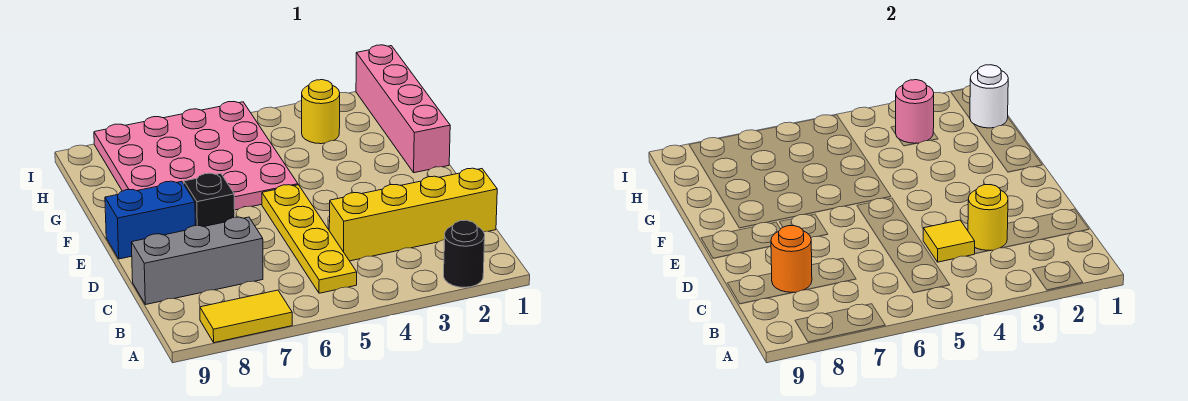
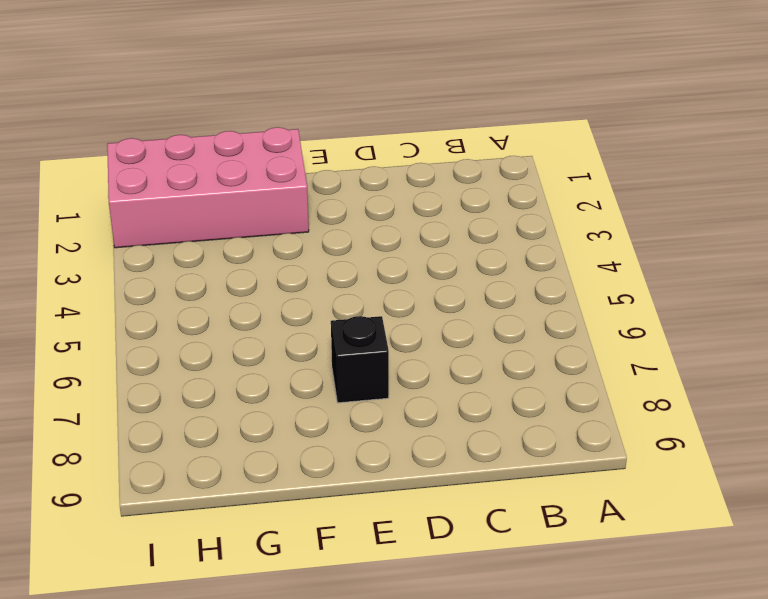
pink 2x4 brick [107,127,309,248] -> pink 1x4 brick [356,45,450,173]
none -> black 1x1 round brick [444,220,485,287]
none -> yellow 1x2 tile [200,290,292,343]
none -> yellow 1x4 plate [262,185,357,293]

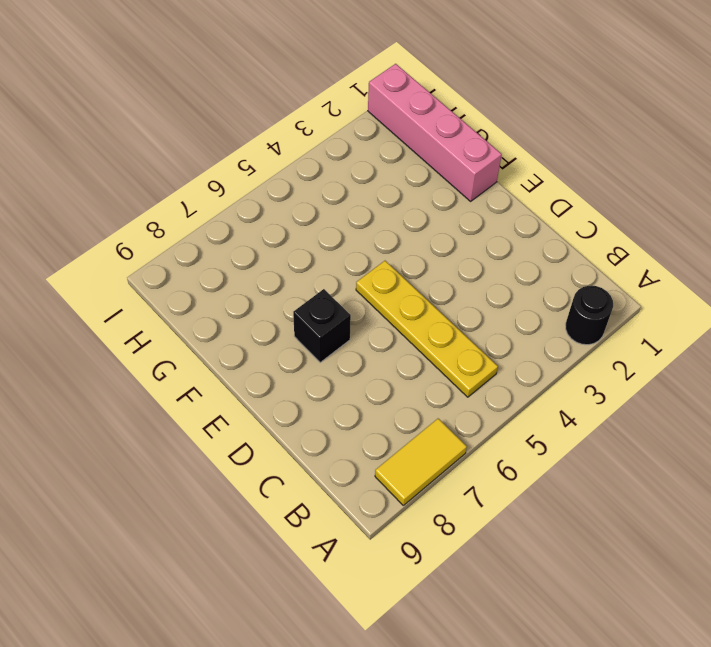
none -> yellow 1x4 brick [329,168,497,261]
none -> grey 1x3 brick [131,217,263,305]
none -> blue 1x2 brick [105,181,195,259]

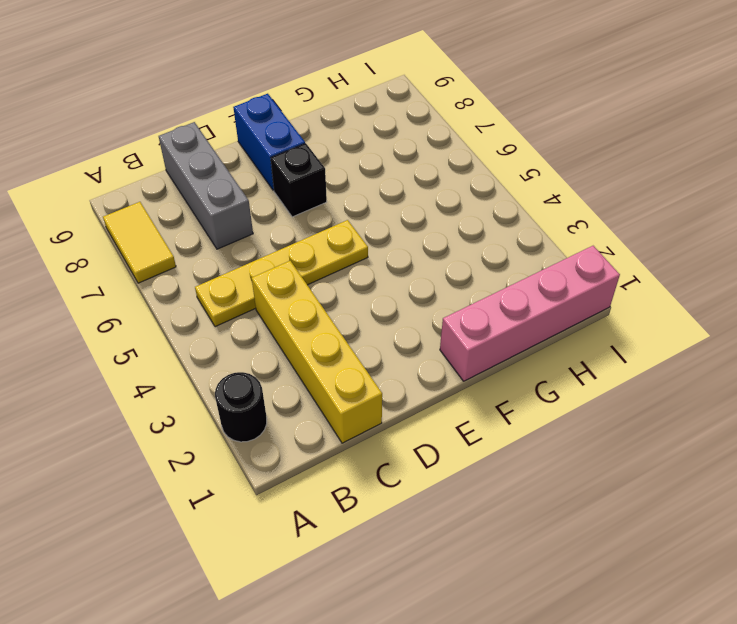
none -> pink 4x4 plate [94,102,298,210]
none -> yellow 1x1 round brick [302,80,340,144]
none -> yellow 1x1 round brick [968,185,1008,251]

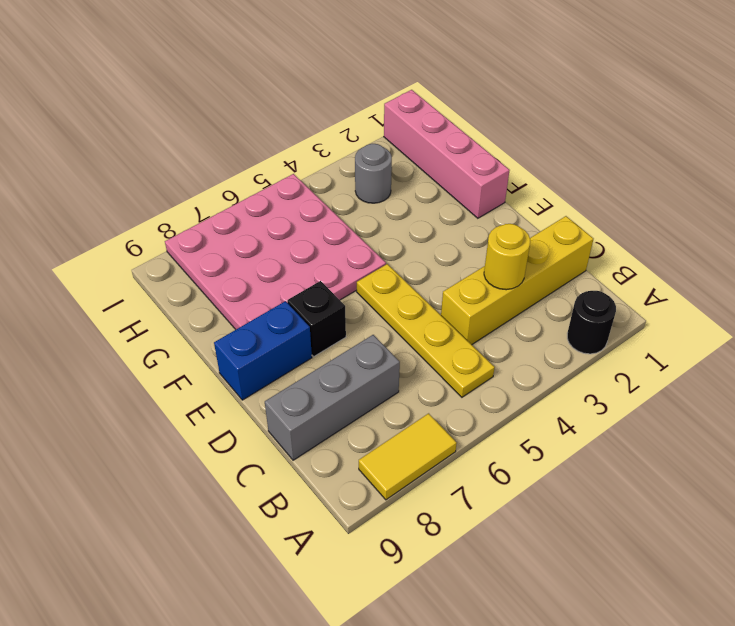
grey 1x1 round brick [355,144,392,203] -> yellow 1x1 round brick [302,80,340,144]
none -> yellow 1x1 tile [923,220,975,262]
none -> orange 1x1 round brick [771,226,812,292]
none -> white 1x1 round brick [970,65,1008,128]

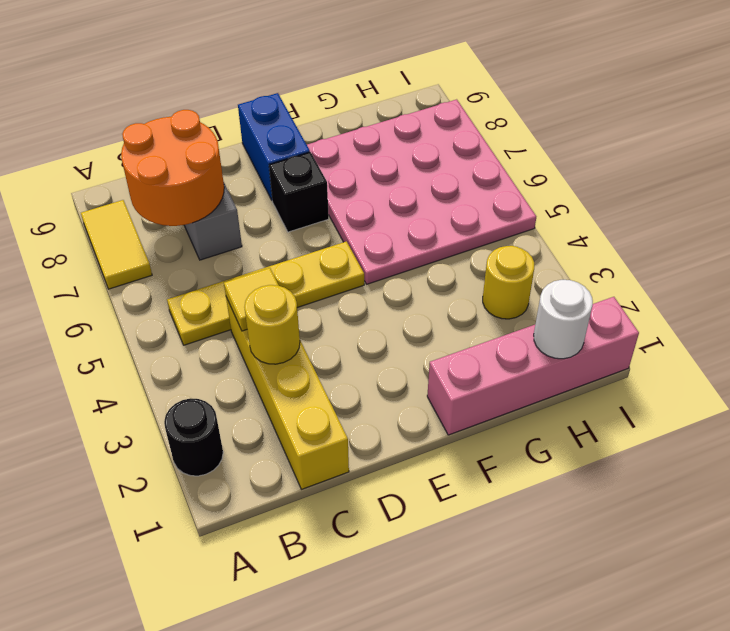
orange 2x2 round brick [121,110,224,226] -> orange 1x1 round brick [771,226,812,292]
none -> pink 1x1 round brick [896,80,934,143]

